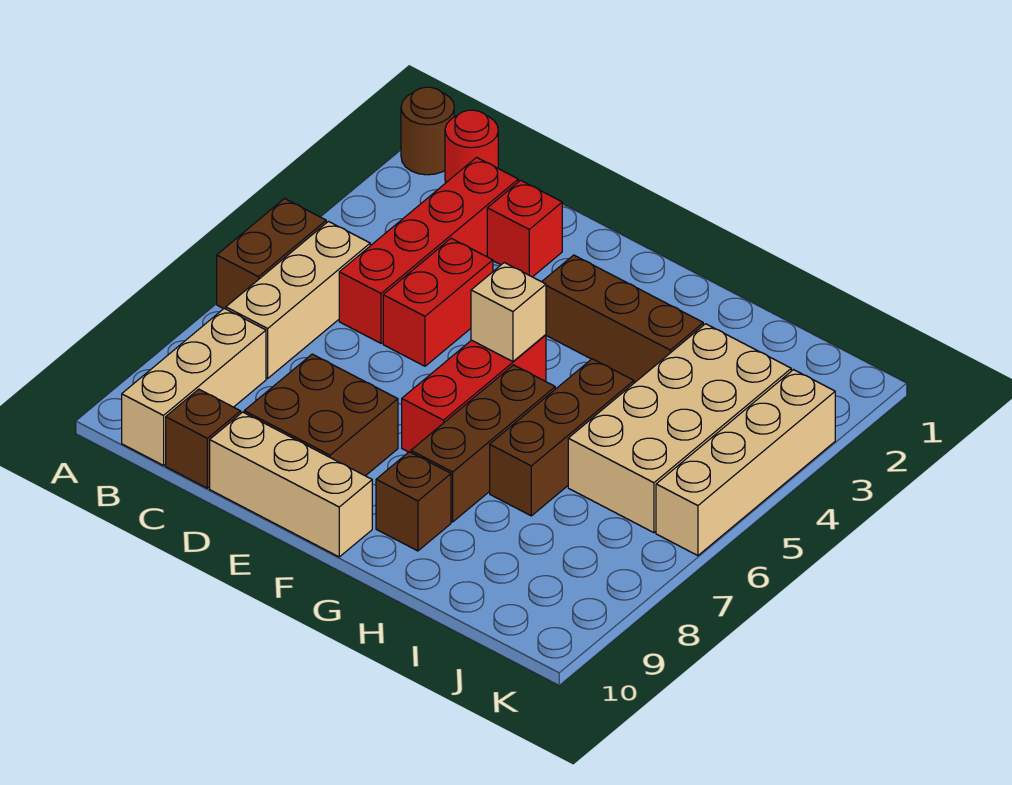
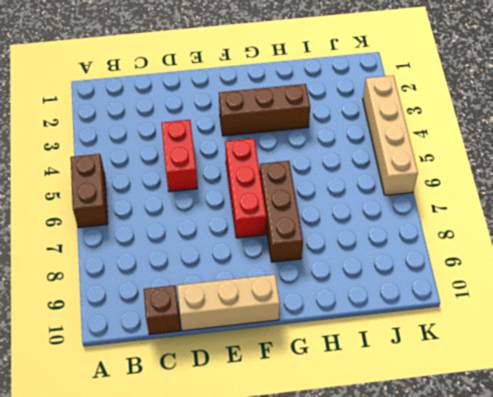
none -> brown 1x1 round brick [401,87,454,175]
none -> red 1x1 round brick [445,110,498,182]
none -> tan 1x3 brick [226,222,370,378]

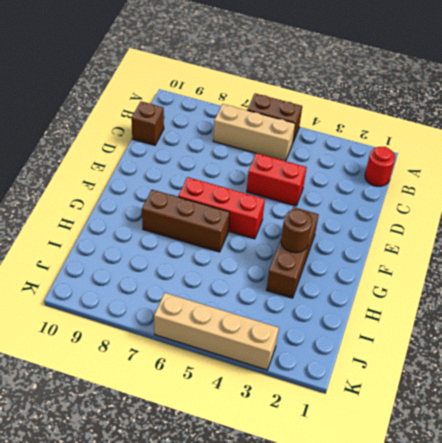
brown 1x1 round brick [281,209,312,253] -> brown 1x1 round brick moved to [401,87,454,175]
none -> tan 1x3 brick [122,308,266,465]
none -> red 1x4 brick [339,157,518,343]
none -> red 1x1 brick [487,180,562,277]

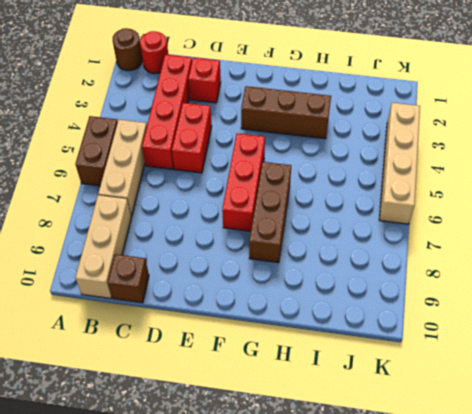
none -> brown 2x2 brick [244,354,398,476]
none -> tan 1x3 brick [210,412,372,557]
none -> brown 1x1 brick [376,452,451,551]

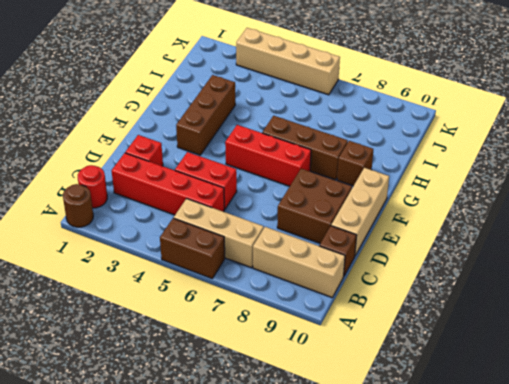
none -> brown 1x3 brick [490,359,634,516]
none -> tan 2x4 brick [568,324,791,533]
none -> tan 1x1 brick [471,263,546,362]

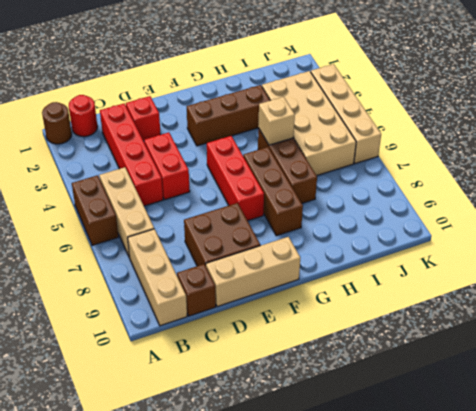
tan 1x1 brick [258,97,295,145] -> tan 1x1 brick moved to [471,263,546,362]
none -> brown 1x1 brick [376,452,451,551]

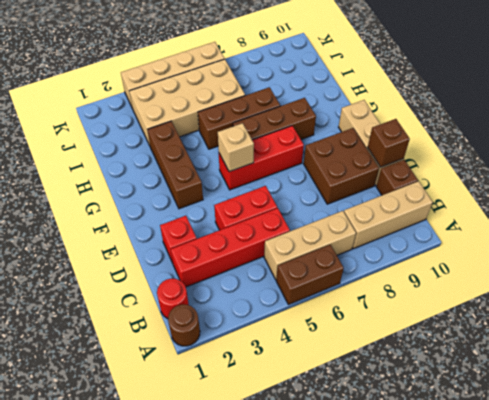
brown 1x1 brick [368,119,410,167] -> brown 1x1 brick moved to [376,452,451,551]

